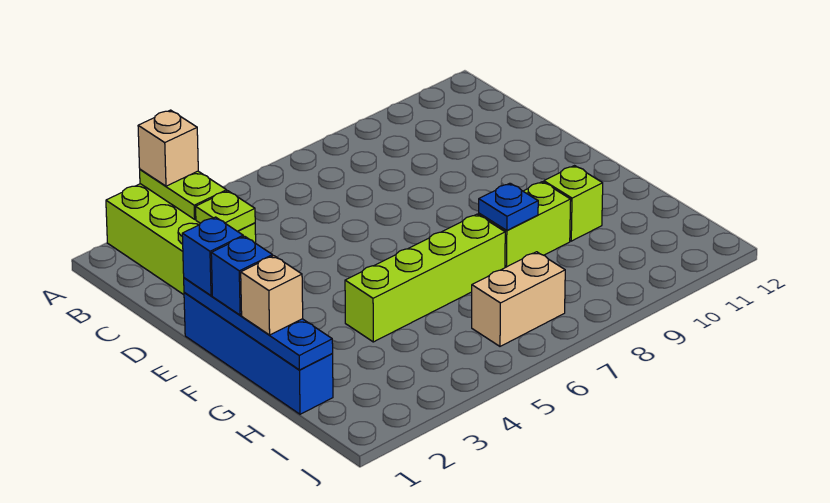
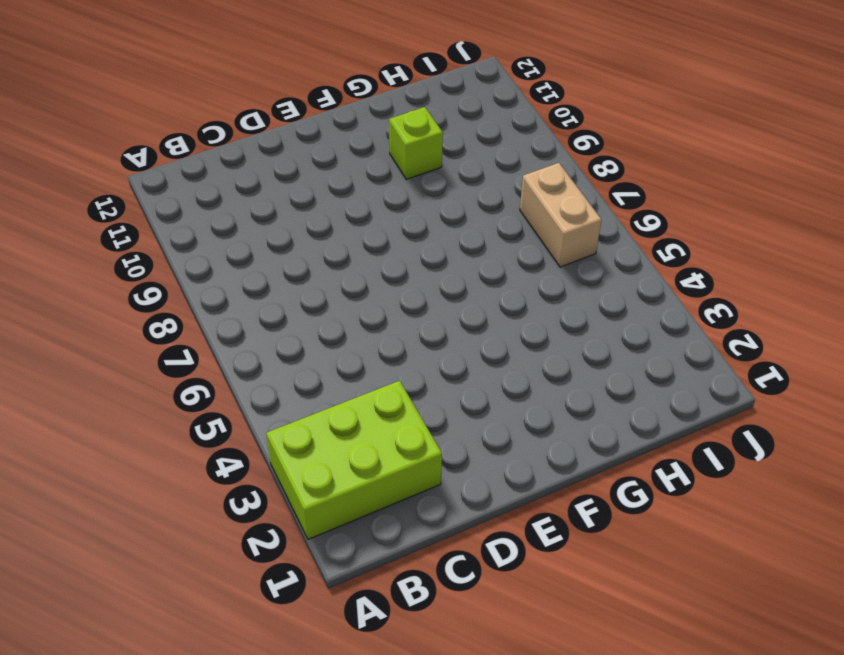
none -> blue 1x4 brick [184,292,333,414]
none -> lime 1x4 brick [345,214,505,342]
none -> lime 1x2 brick [479,182,571,268]

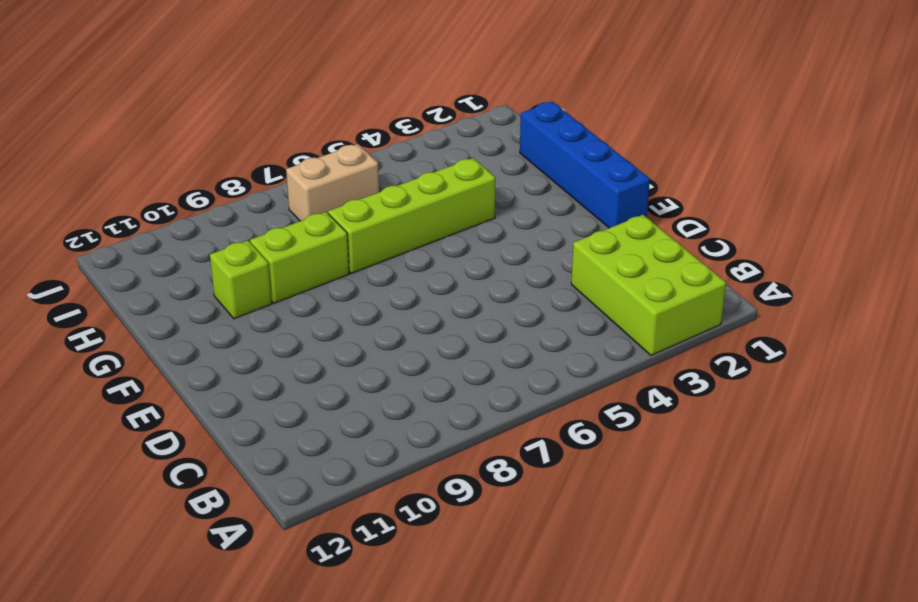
none -> lime 1x2 plate [140,169,227,219]
none -> lime 1x1 plate [196,191,255,231]
none -> blue 1x4 plate [184,278,333,370]

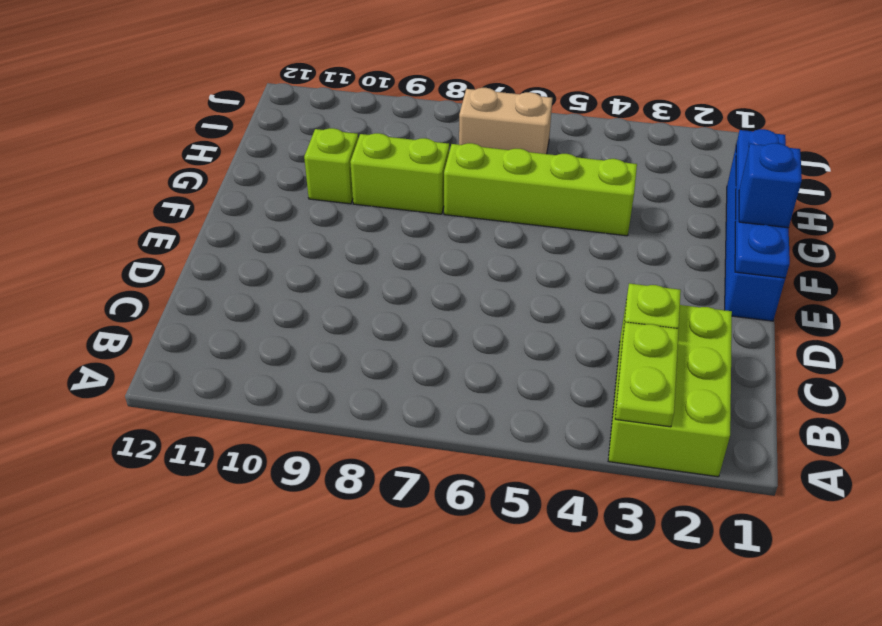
none -> blue 1x1 plate [479,183,538,231]
none -> tan 1x1 brick [138,110,198,186]
none -> blue 1x1 brick [182,217,243,296]

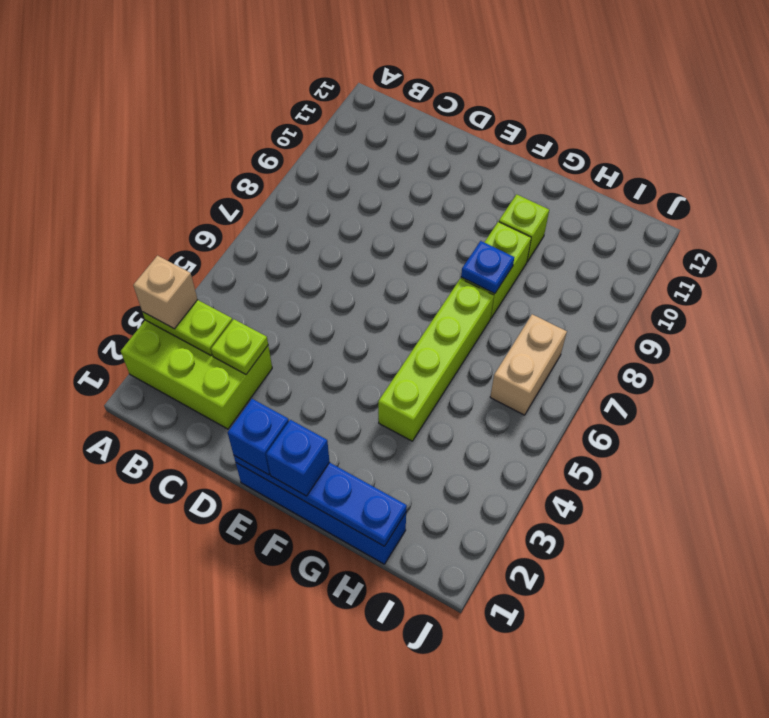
none -> tan 1x1 brick [241,256,303,335]

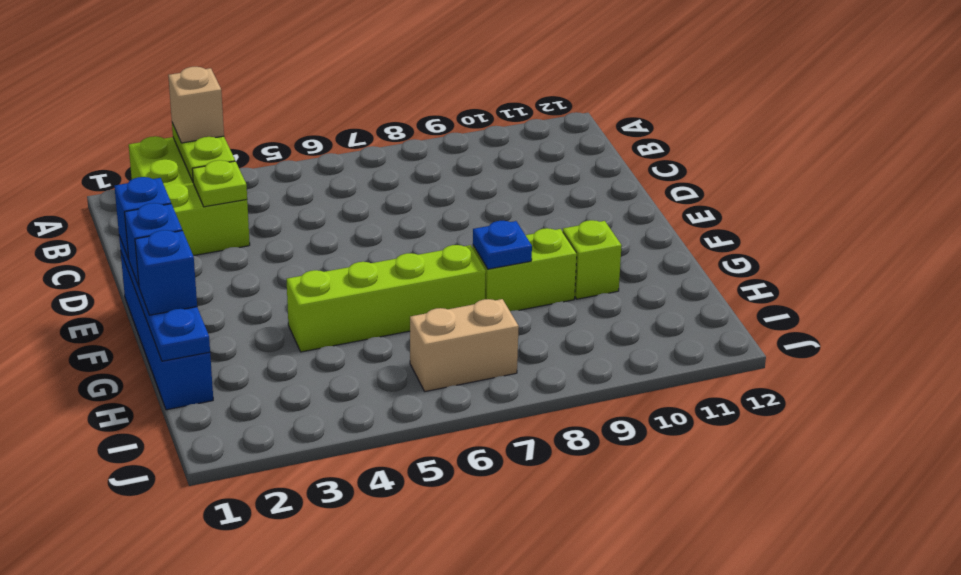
blue 1x1 brick [135,230,197,315] -> tan 1x1 brick [241,256,303,335]

